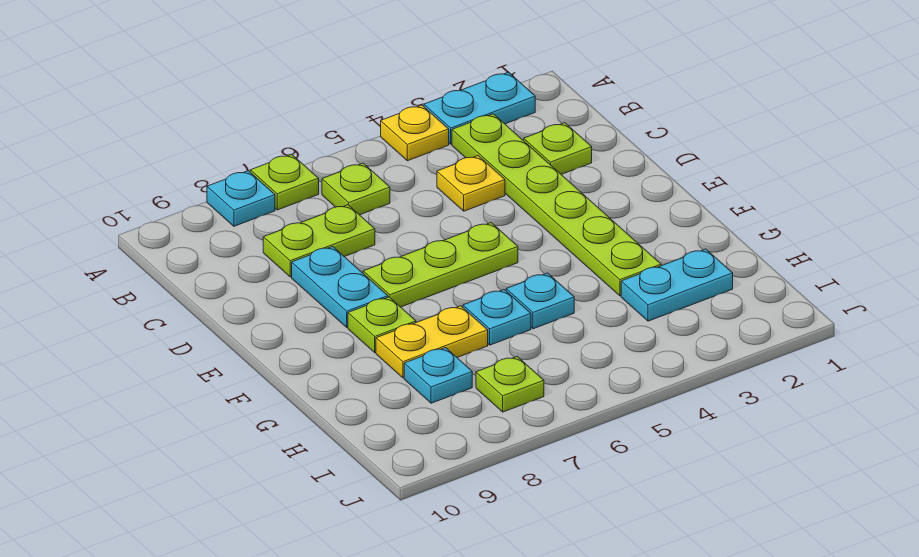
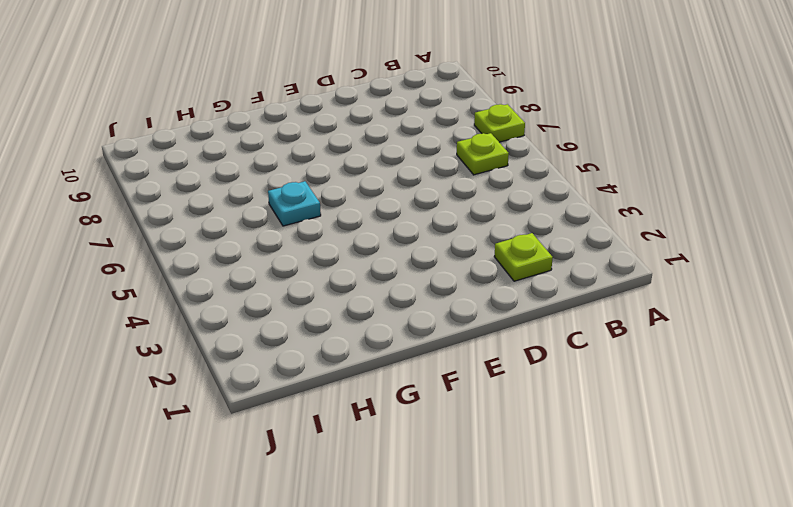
none -> cyan 1x2 plate [424,72,535,144]
none -> yellow 1x1 plate [381,105,449,161]
none -> cyan 1x1 plate [207,171,275,226]

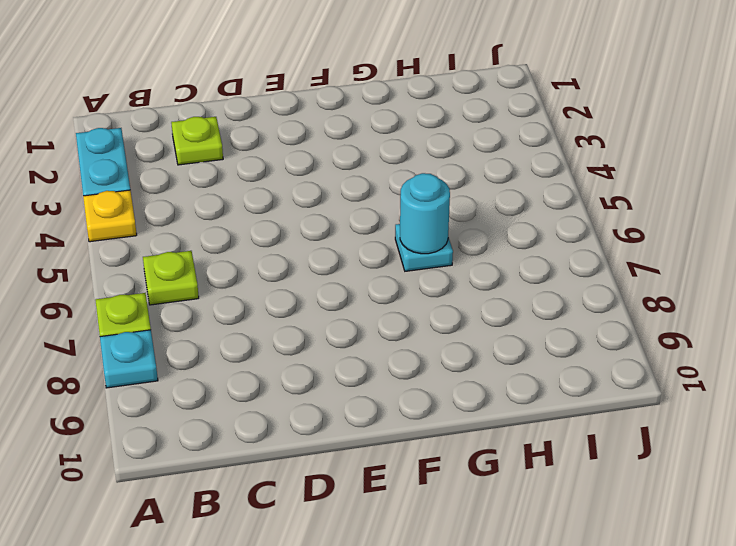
cyan 1x1 round brick [400,173,450,254] -> none
none -> lime 1x6 plate [452,114,661,296]
none -> yellow 1x1 plate [437,156,505,211]
none -> lime 1x2 plate [263,205,375,277]

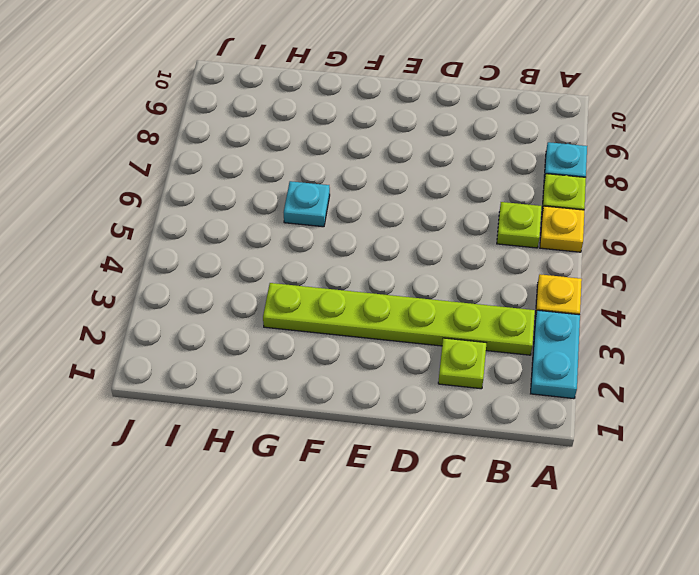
yellow 1x1 plate [540,206,584,252] -> yellow 1x1 plate moved to [437,156,505,211]
none -> lime 1x2 plate [263,205,375,277]
none -> cyan 1x2 plate [292,247,388,327]
none -> lime 1x3 plate [363,223,518,307]

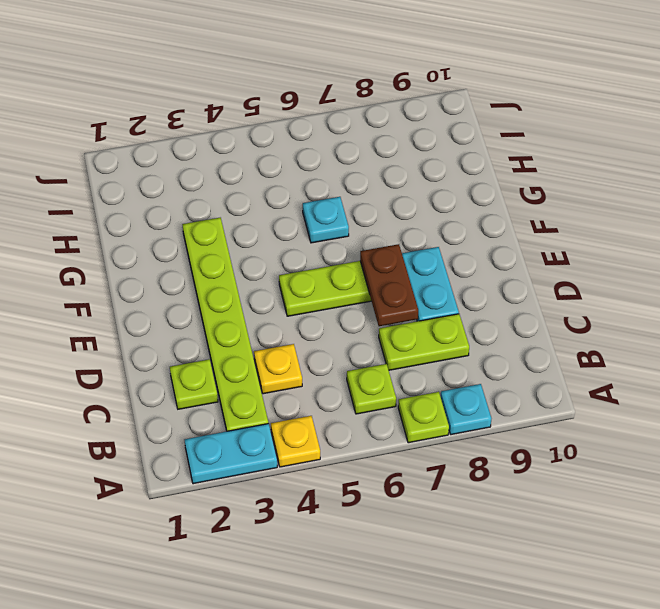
brown 1x2 plate [360,244,418,326] -> none
none -> lime 1x1 plate [348,297,416,353]
none -> cyan 1x1 plate [506,273,574,329]
none -> yellow 1x2 plate [376,306,488,378]

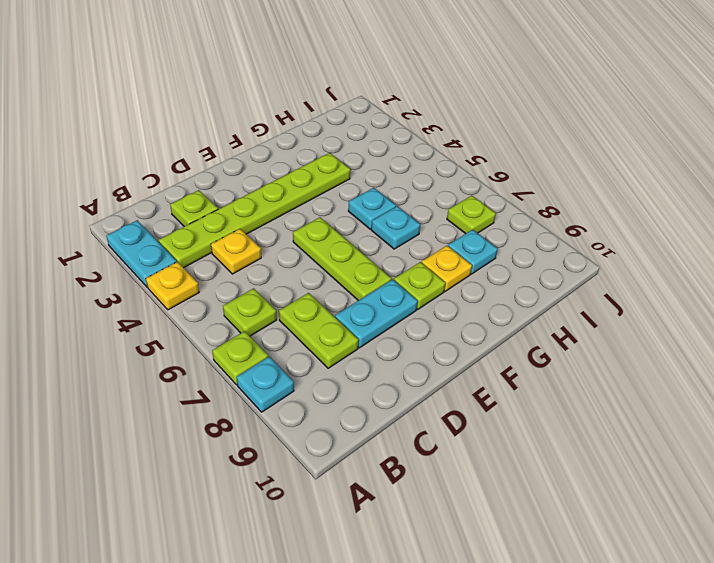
yellow 1x1 plate [422,246,472,291] -> yellow 1x2 plate [376,306,488,378]
none -> cyan 1x2 plate [621,249,733,321]

